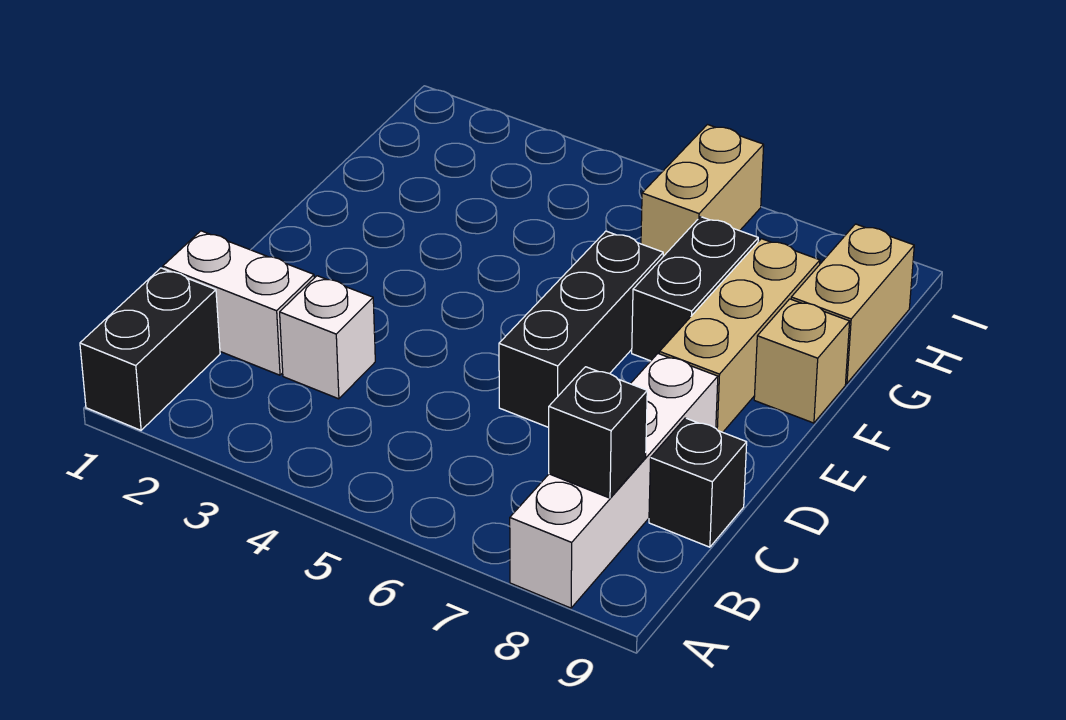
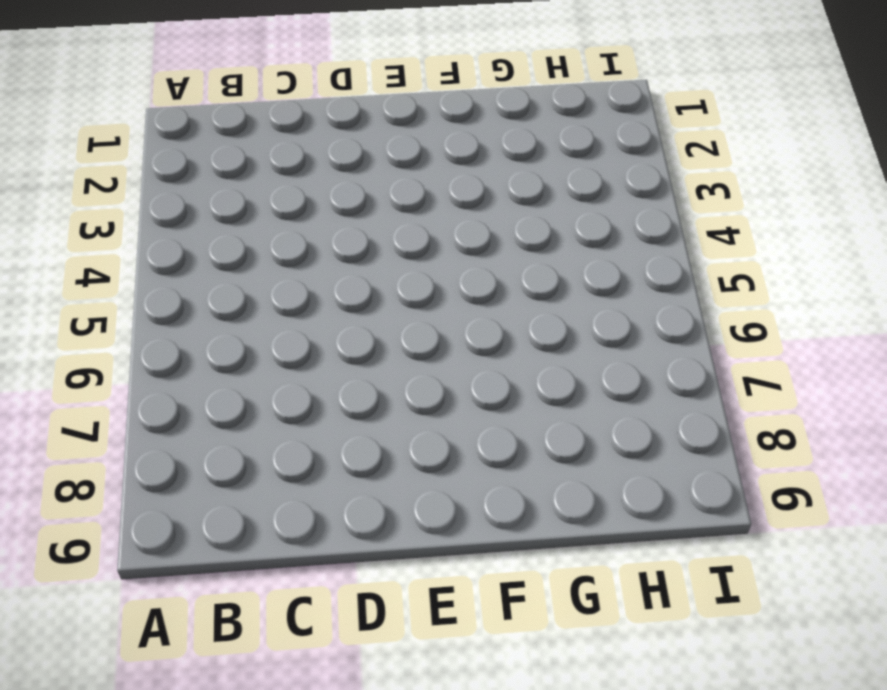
none -> black 1x2 brick [80,268,220,430]
none -> white 1x4 brick [510,354,718,608]
none -> white 1x2 brick [163,231,314,375]

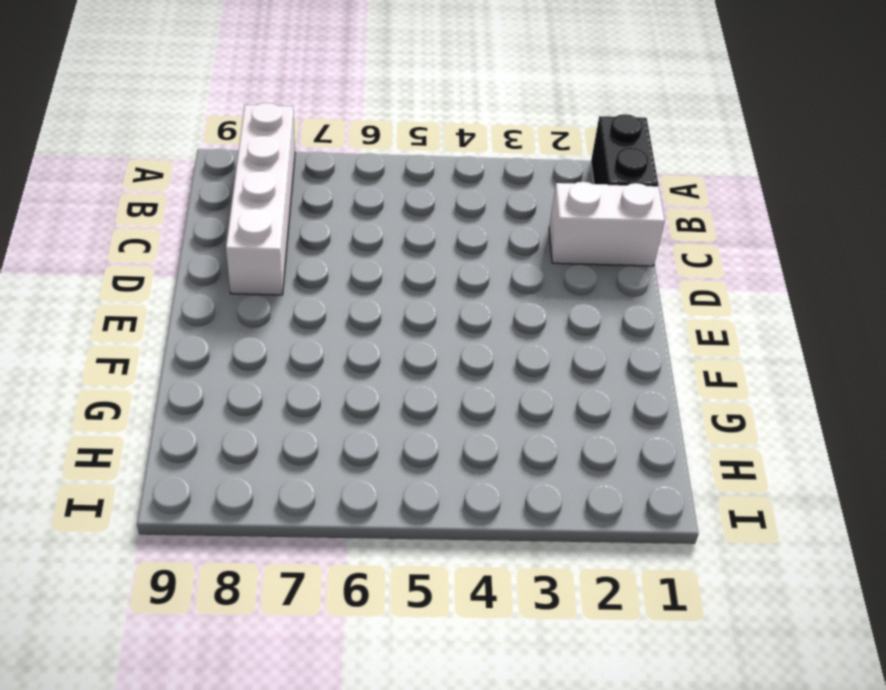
none -> white 1x1 brick [280,276,375,399]
none -> black 1x1 brick [649,418,747,547]
none -> black 1x3 brick [499,231,663,427]

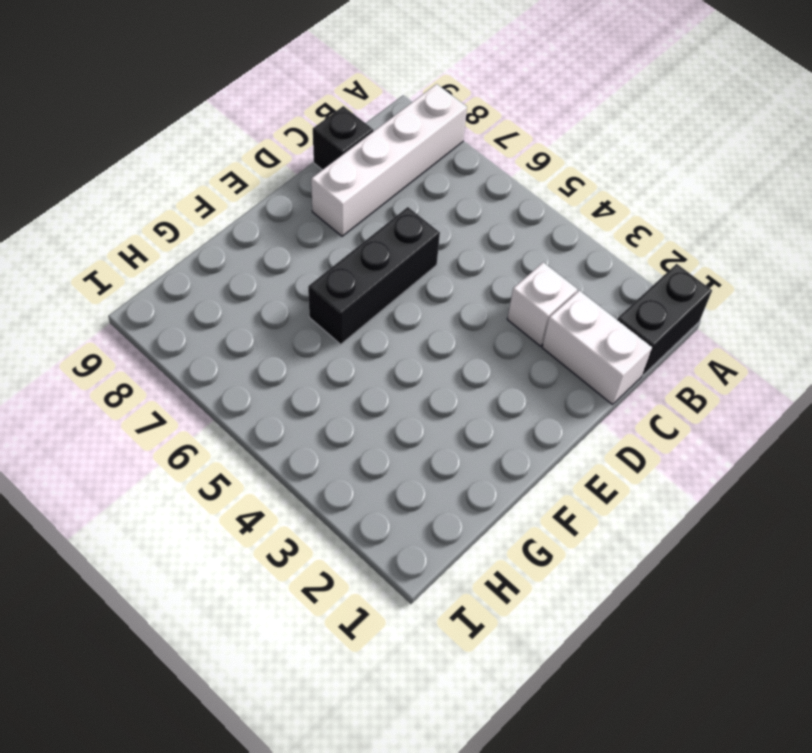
none -> tan 1x3 brick [659,239,820,432]
none -> black 1x2 brick [632,217,758,361]
none -> tan 1x1 brick [754,299,850,423]

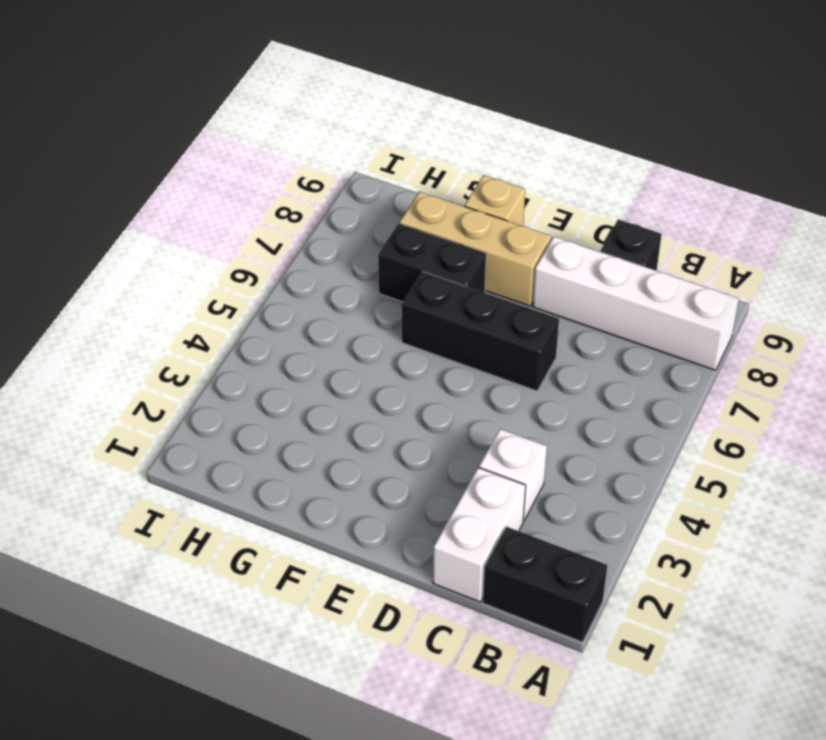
none -> tan 1x2 brick [791,224,914,384]
none -> tan 1x2 brick [641,125,764,256]
none -> black 1x1 brick [549,367,647,498]

